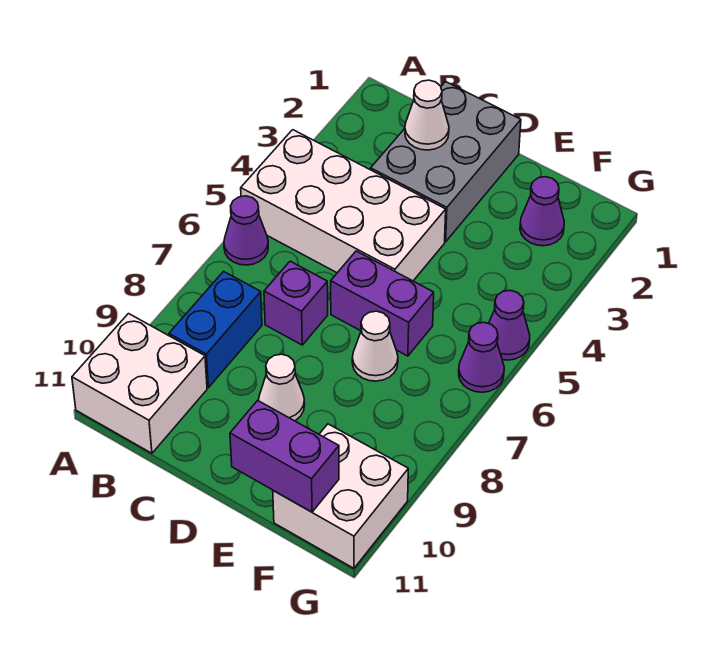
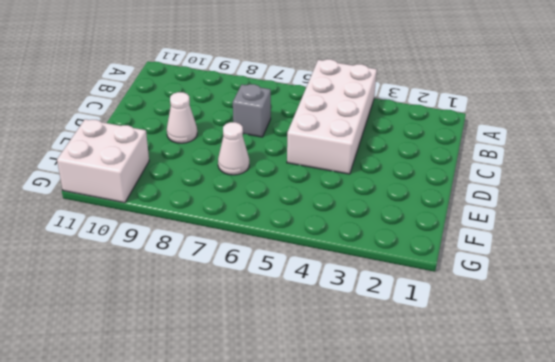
grey 1x1 brick [233,84,271,137] -> purple 1x1 brick [264,261,328,345]
none -> purple 1x1 cone [224,196,268,265]
none -> white 2x2 brick [72,314,207,453]
none -> blue 1x2 brick [169,271,262,388]

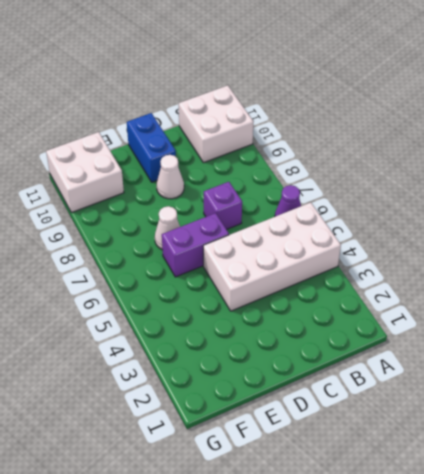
blue 1x2 brick [127,113,176,182] -> blue 1x2 brick moved to [169,271,262,388]
none -> grey 2x3 brick [371,82,521,242]
none -> purple 1x1 cone [520,177,564,246]
none -> purple 1x1 cone [489,290,530,360]

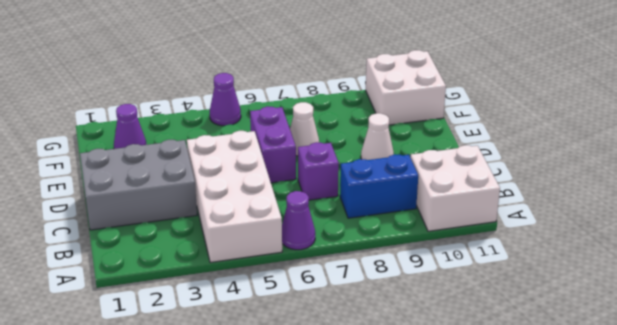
none -> purple 1x1 cone [459,322,504,392]
none -> white 1x1 cone [405,80,449,150]
none -> purple 1x2 brick [230,401,339,512]

